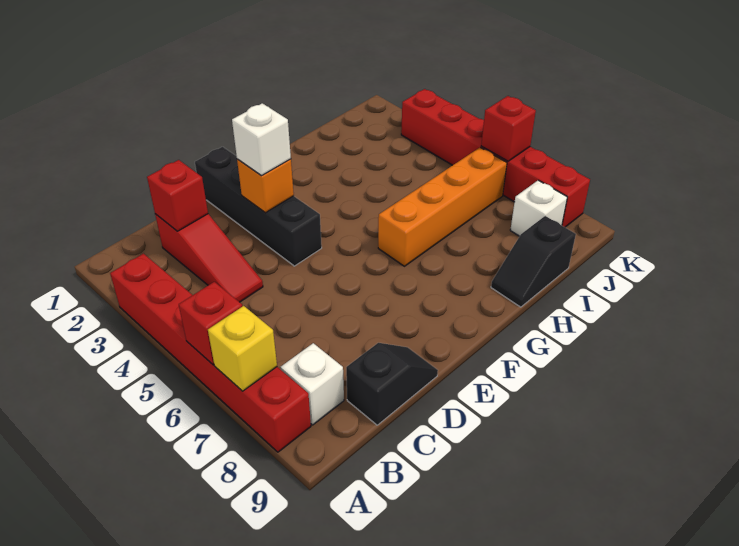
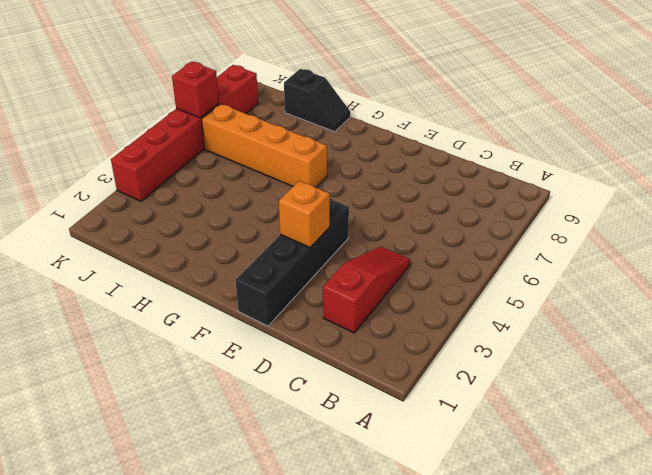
none -> red 1x6 brick [110,254,311,452]
none -> white 1x1 brick [280,343,344,425]
none -> black 1x2 slope [346,343,438,425]

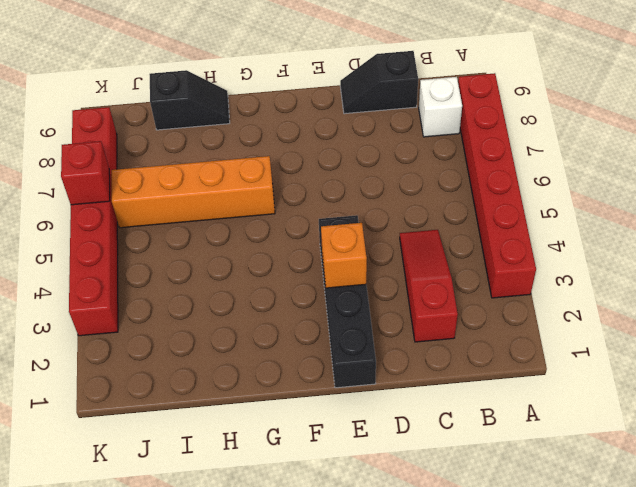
none -> white 1x1 brick [510,180,567,236]
none -> red 1x1 brick [179,282,242,365]
none -> yellow 1x1 brick [208,306,277,391]

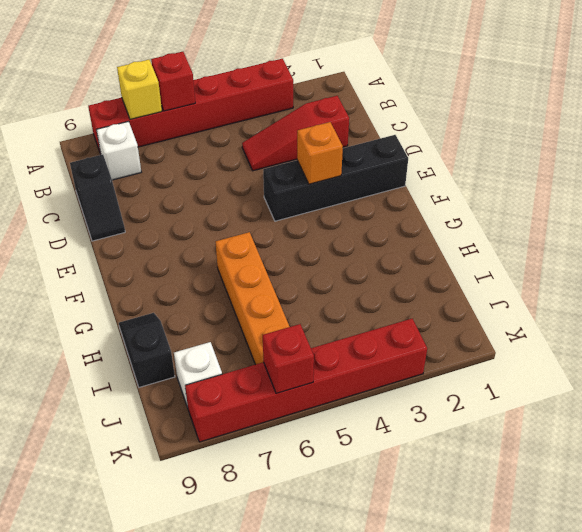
none -> red 1x1 brick [147,160,208,231]
none -> white 1x1 brick [232,103,291,176]

